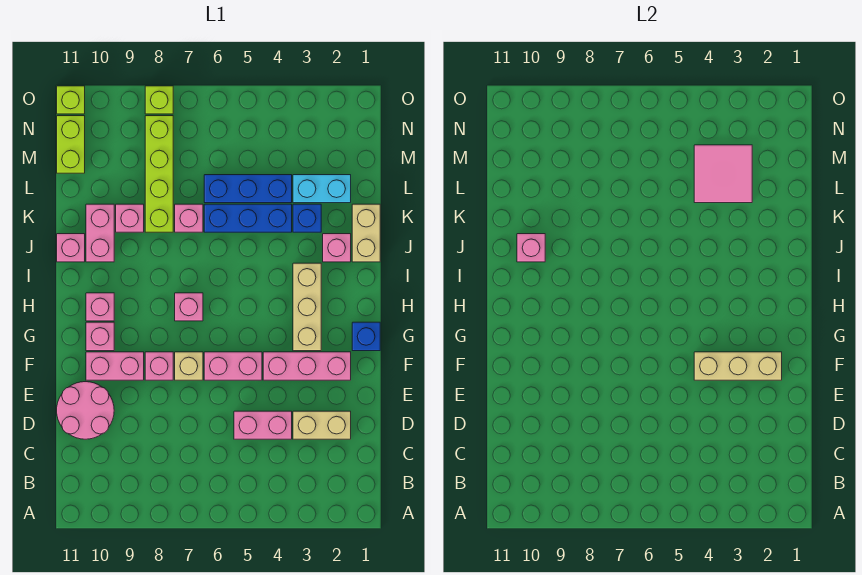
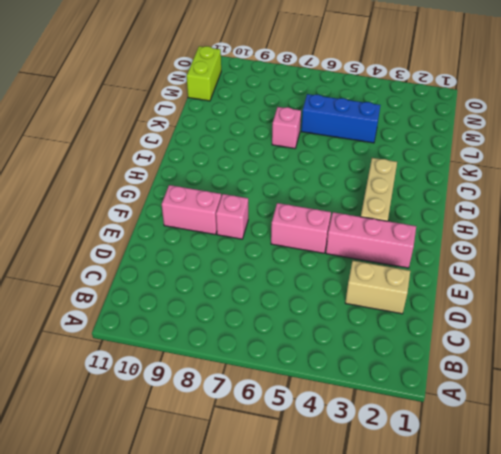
none -> pink 1x2 brick [234,411,292,439]
none -> pink 2x2 round brick [57,382,114,439]
none -> tan 1x1 brick [175,352,203,380]
none -> blue 1x1 brick [352,322,380,351]

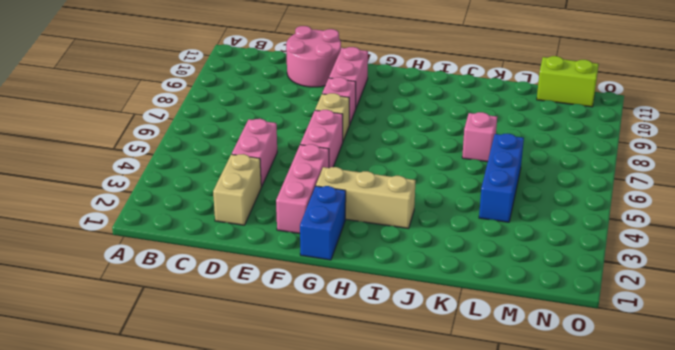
blue 1x2 brick [300,186,346,260] -> blue 1x1 brick [352,322,380,351]
none -> pink 1x1 brick [86,322,114,351]
none -> pink 1x1 brick [175,293,203,321]
none -> pink 1x1 brick [86,293,114,321]
none -> tan 1x2 brick [352,204,380,262]

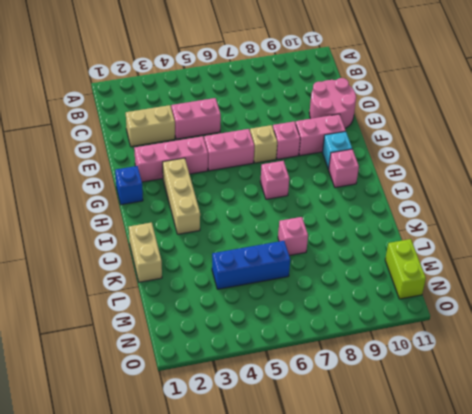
cyan 1x1 brick [322,132,352,169] -> pink 1x1 brick [86,322,114,351]
none -> pink 1x1 brick [323,234,351,262]
none -> pink 1x2 brick [86,204,114,262]
none -> pink 1x1 brick [57,234,85,262]
none -> blue 1x1 brick [293,204,321,232]

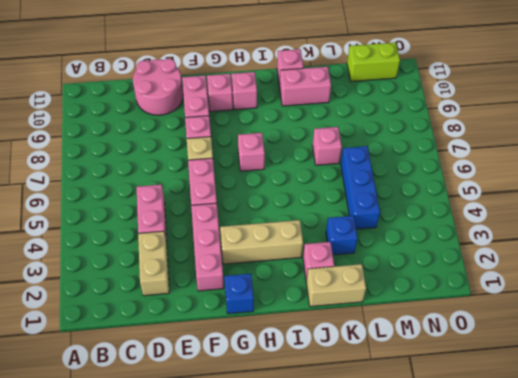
none -> blue 1x3 brick [204,204,292,232]
none -> lime 1x4 brick [145,116,173,232]
none -> pink 1x1 brick [116,204,144,232]
none -> cyan 1x2 brick [293,175,351,203]

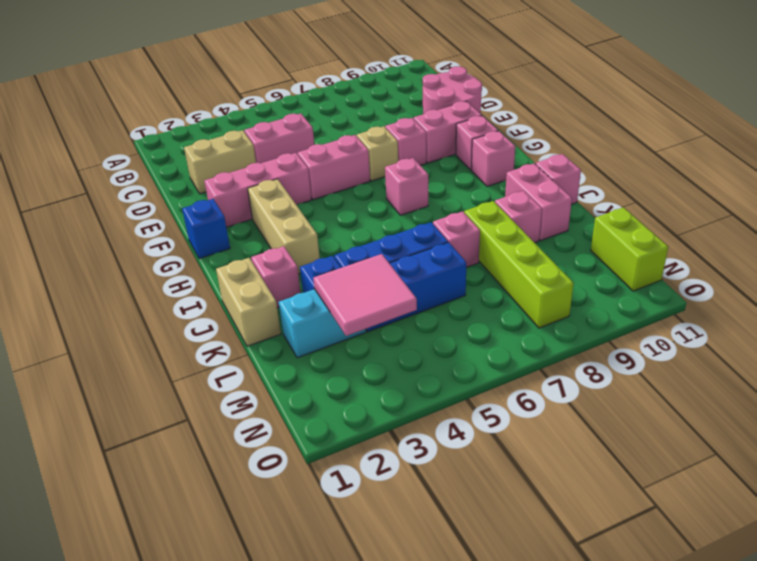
none -> lime 1x1 brick [145,86,173,114]
none -> lime 1x1 brick [57,86,85,114]
none -> tan 1x3 brick [694,352,782,380]
none -> pink 1x1 brick [517,234,545,262]

